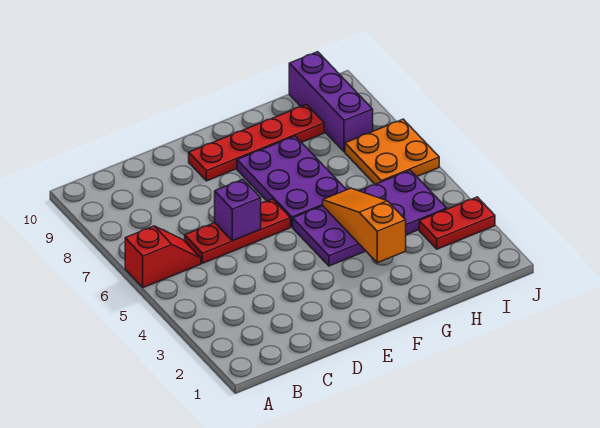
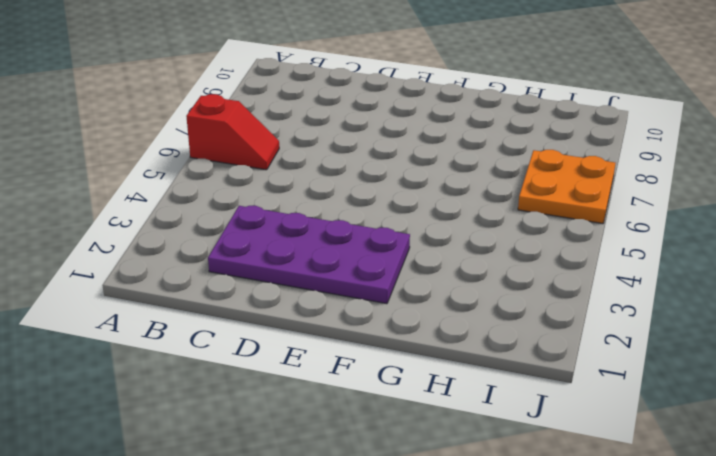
purple 2x4 plate [208,206,410,304] -> purple 2x4 plate moved to [293,170,447,266]
none -> red 1x3 plate [185,199,290,263]
none -> red 1x4 plate [189,105,324,181]

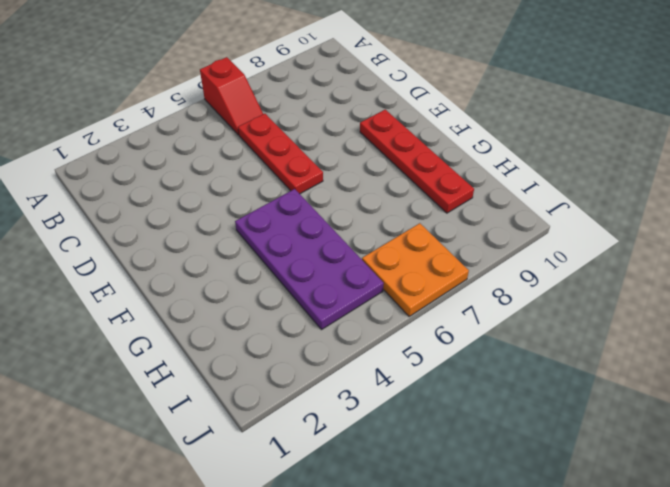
none -> purple 2x3 plate [237,136,346,227]
none -> red 1x2 plate [419,197,495,249]

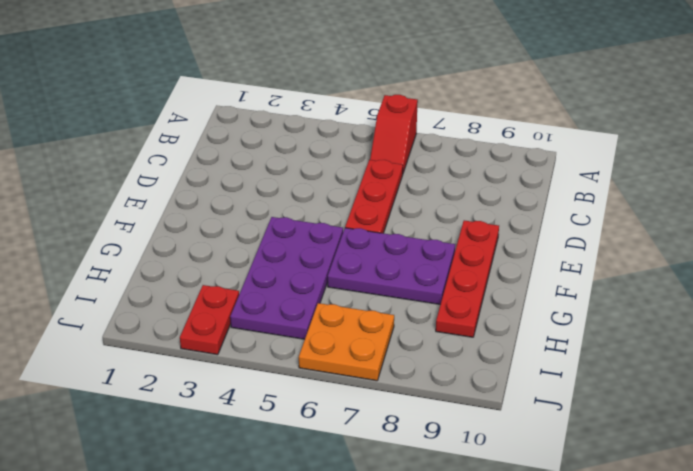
none -> purple 1x3 brick [289,52,373,152]
none -> purple 1x1 brick [215,179,261,241]

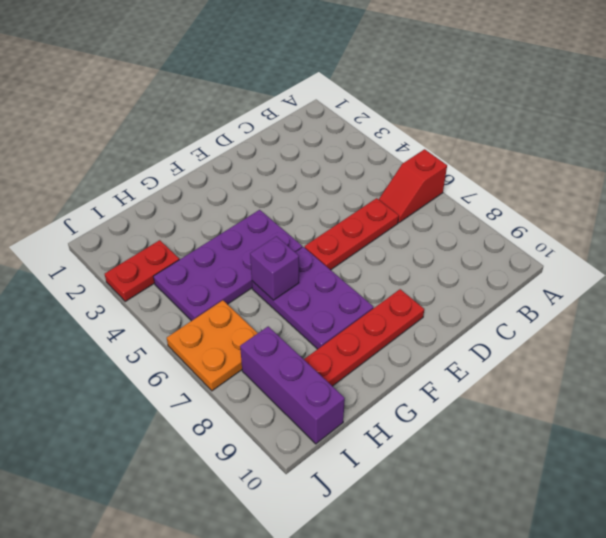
purple 1x1 brick [250,236,299,300] -> purple 1x1 brick moved to [215,179,261,241]
none -> orange 1x3 slope [323,188,406,263]

